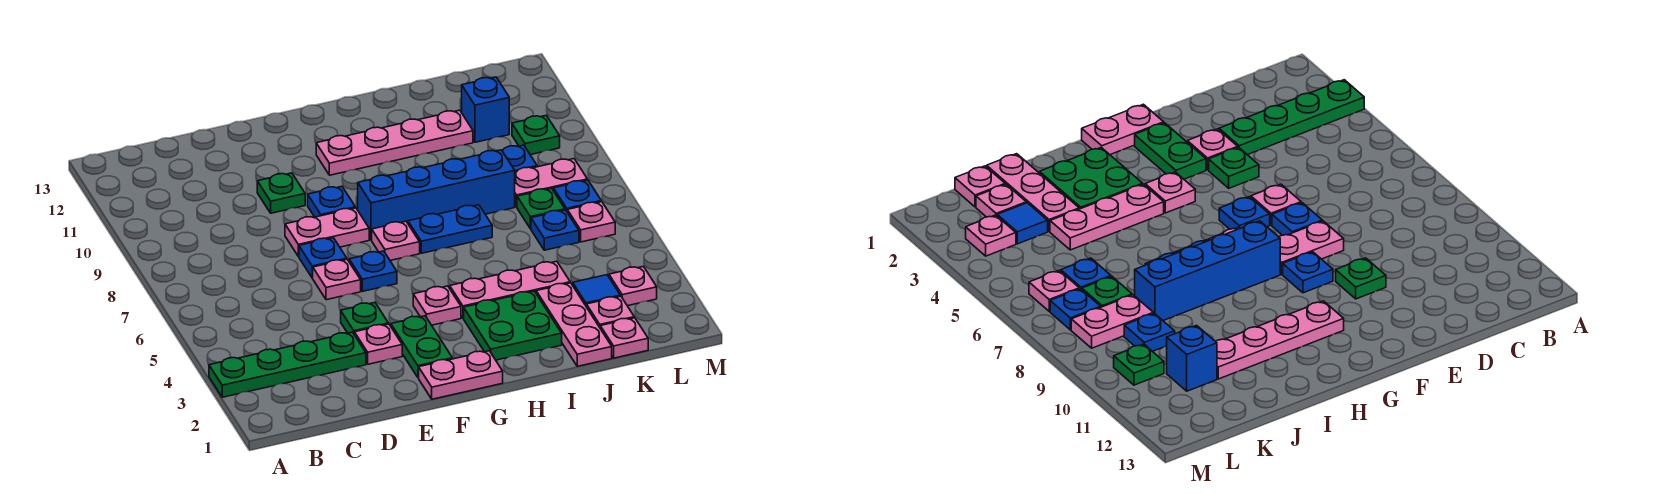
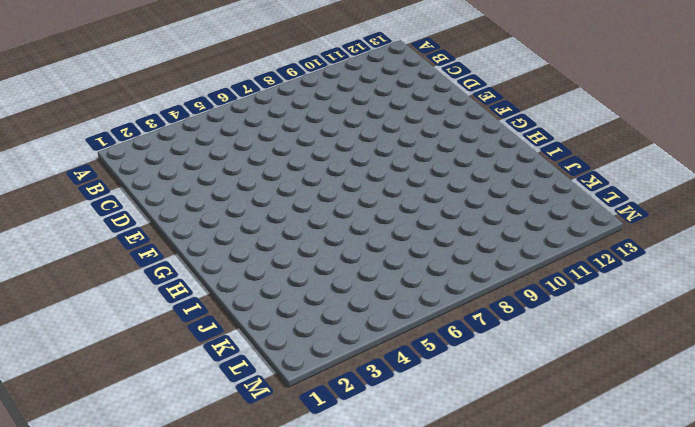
none -> green 1x4 plate [209,332,366,397]
none -> pink 1x1 plate [354,324,402,364]
none -> green 1x1 plate [341,303,388,333]
none -> pink 1x1 plate [313,259,361,300]

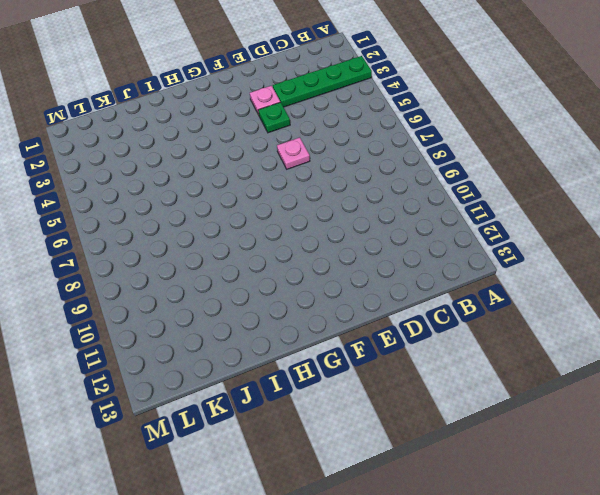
none -> blue 1x1 plate [299,238,347,278]
none -> pink 1x2 plate [285,208,369,257]
none -> green 1x1 plate [257,173,305,213]
none -> pink 1x2 plate [419,351,503,399]

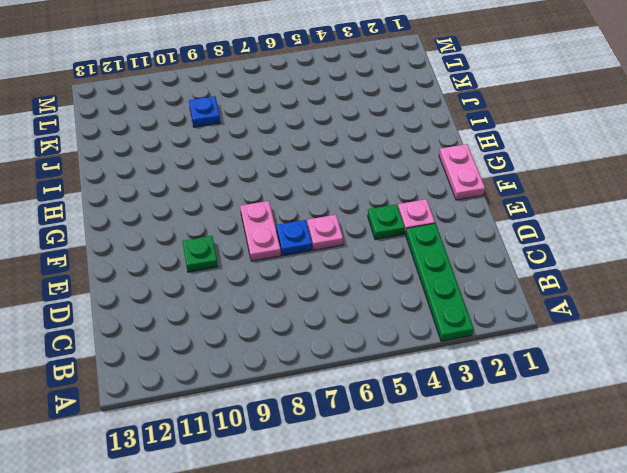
none -> green 1x2 plate [391,316,452,378]
none -> blue 1x1 plate [349,251,397,291]
none -> blue 1x1 plate [308,186,355,217]
none -> pink 1x1 plate [413,286,461,325]

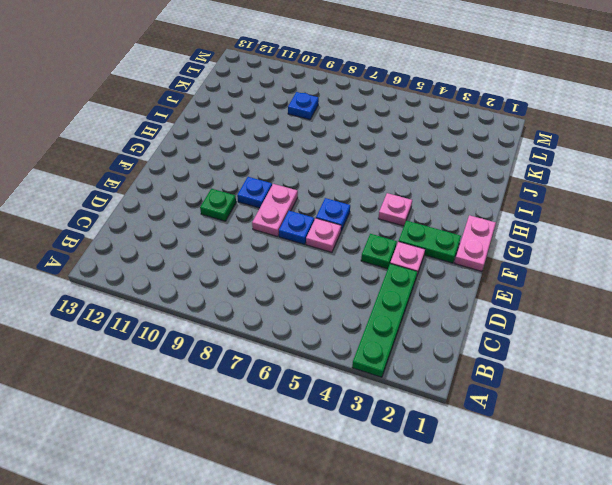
none -> pink 1x1 plate [372,221,420,260]
none -> blue 1x4 brick [358,150,515,240]
none -> pink 1x4 plate [316,110,473,175]
none -> green 2x2 plate [464,291,562,360]

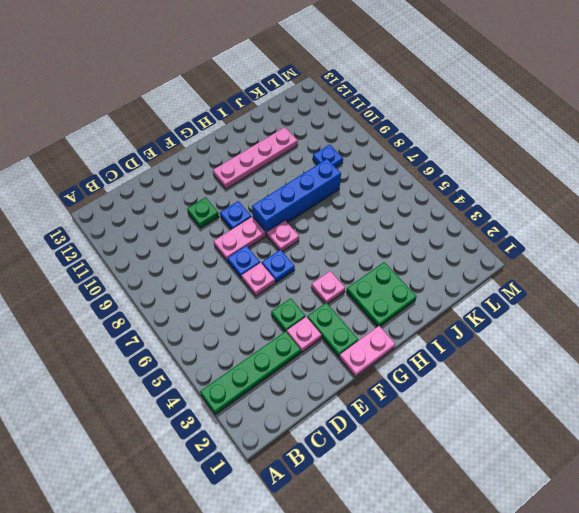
none -> pink 1x3 plate [450,261,570,318]
none -> blue 1x2 plate [408,205,492,253]
none -> pink 1x3 plate [536,283,612,366]
none -> pink 1x1 plate [600,318,648,358]

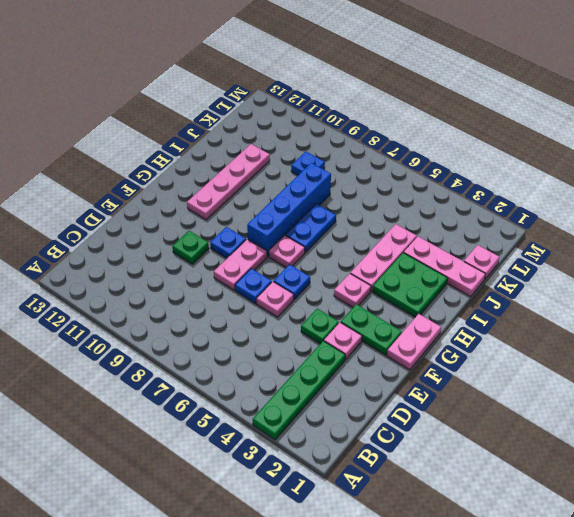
none -> pink 1x1 plate [586,296,634,327]
none -> blue 1x1 tile [573,275,620,305]
none -> blue 1x1 plate [531,210,579,250]
none -> green 1x1 plate [517,188,565,229]

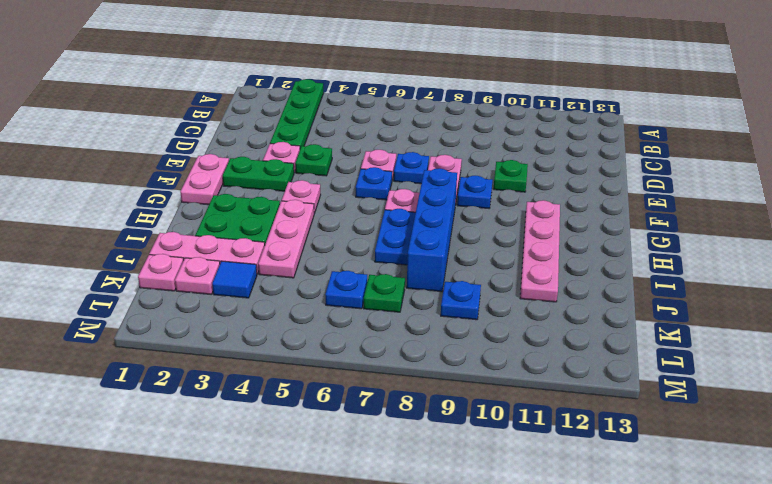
none -> pink 1x2 plate [515,159,587,207]
none -> blue 1x1 brick [462,77,509,142]
none -> pink 1x1 plate [609,266,657,306]
none -> pink 1x1 plate [567,202,615,242]

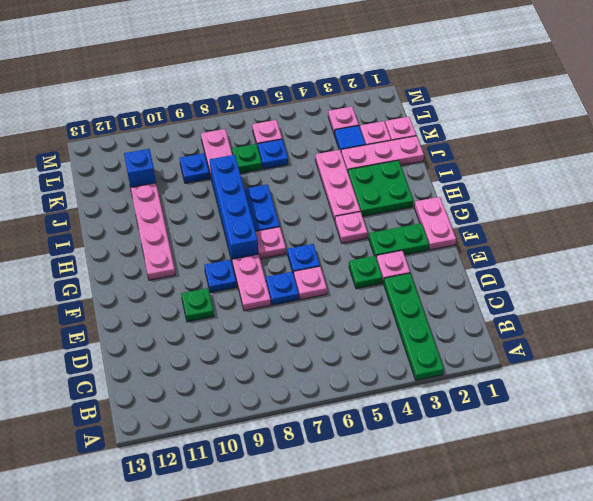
none -> blue 1x1 plate [554,180,601,211]
none -> green 1x1 plate [512,115,560,155]

